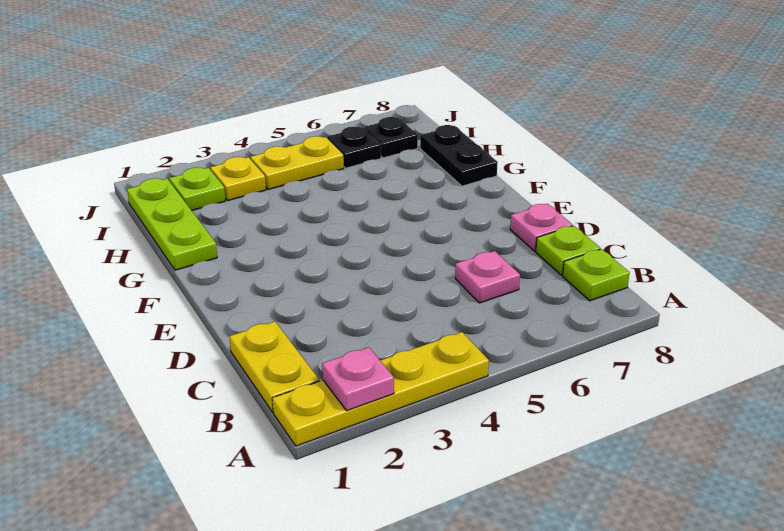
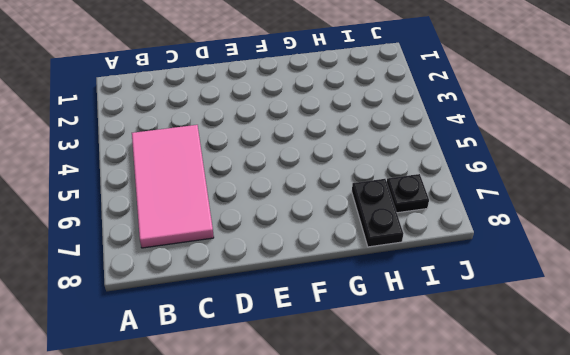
pink 2x4 tile [132,125,214,248] -> pink 1x1 plate [455,251,520,303]
black 1x2 plate [352,179,403,247] -> black 1x2 plate turned to [420,125,498,186]
none -> yellow 1x4 plate [272,332,489,446]
none -> yellow 1x2 plate [229,322,319,412]
none -> lime 1x1 plate [563,249,630,301]

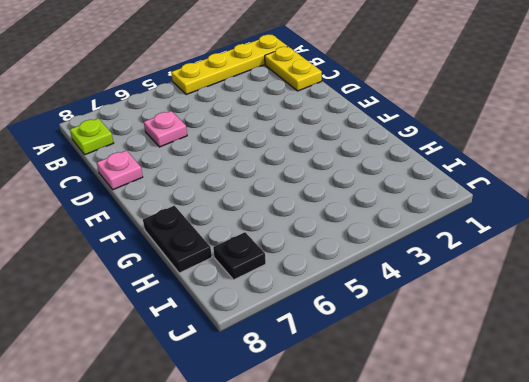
none -> lime 1x1 plate [536,226,600,275]
none -> lime 1x3 plate [127,178,217,270]
none -> lime 1x1 plate [169,167,225,210]

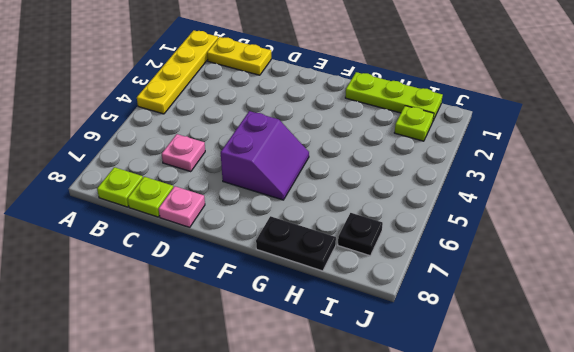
purple 2x2 slope [221,111,309,200] -> none
none -> yellow 1x1 plate [210,157,266,201]
none -> yellow 1x2 plate [251,136,344,190]
none -> black 1x1 plate [327,127,381,168]

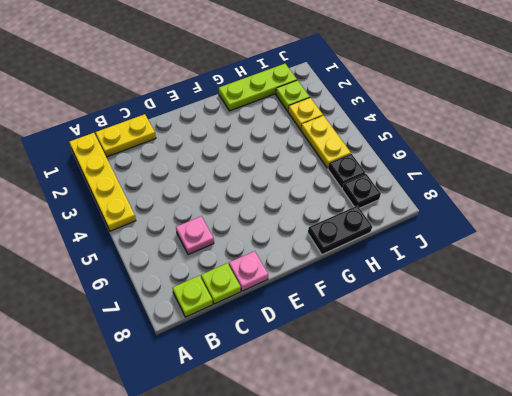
none -> pink 1x1 plate [322,347,394,411]

